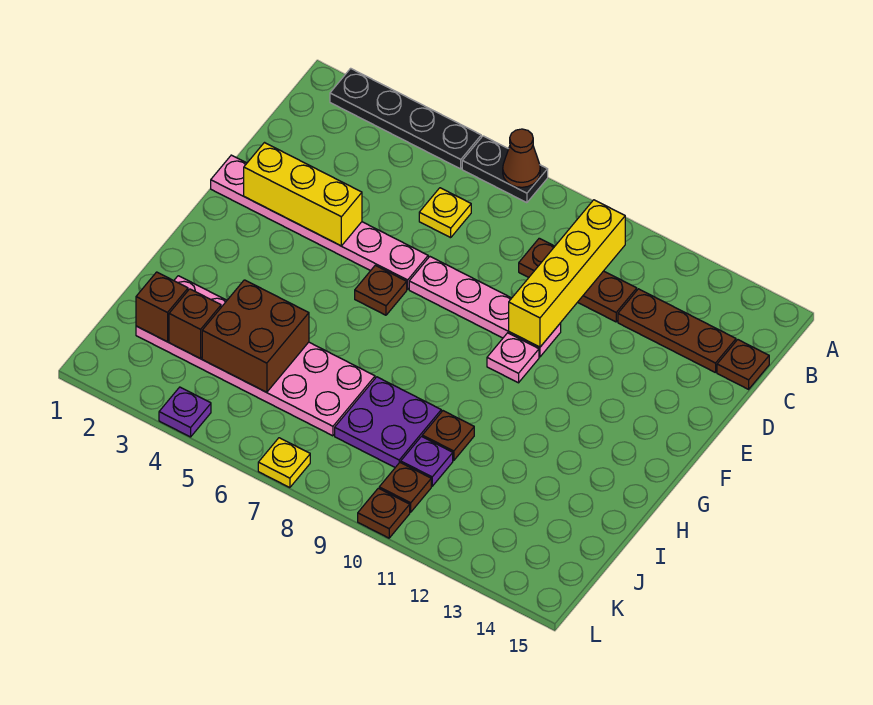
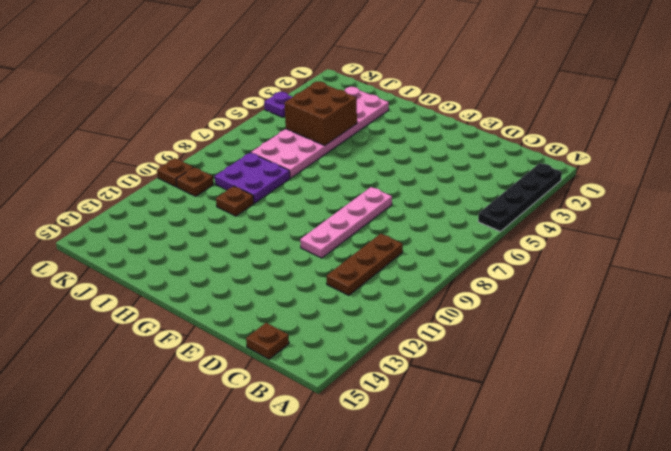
none -> black 1x2 plate [462,136,548,203]
none -> yellow 1x1 plate [419,188,471,238]
none -> brown 1x3 plate [618,289,736,373]

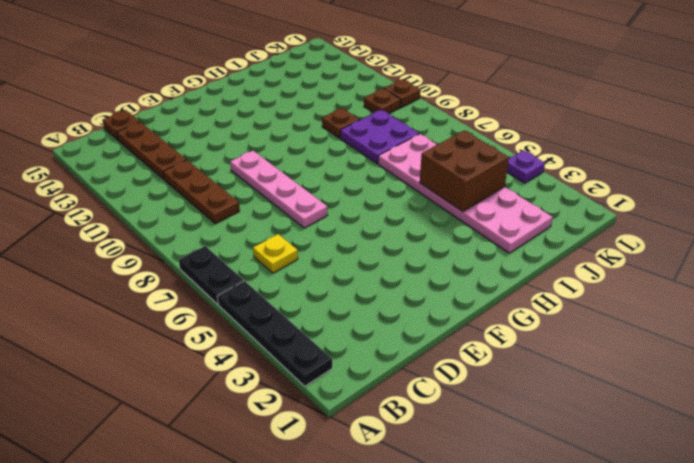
none -> pink 1x6 plate [211,155,428,289]
none -> brown 1x1 plate [355,265,407,315]
none -> pink 1x1 plate [487,333,539,383]

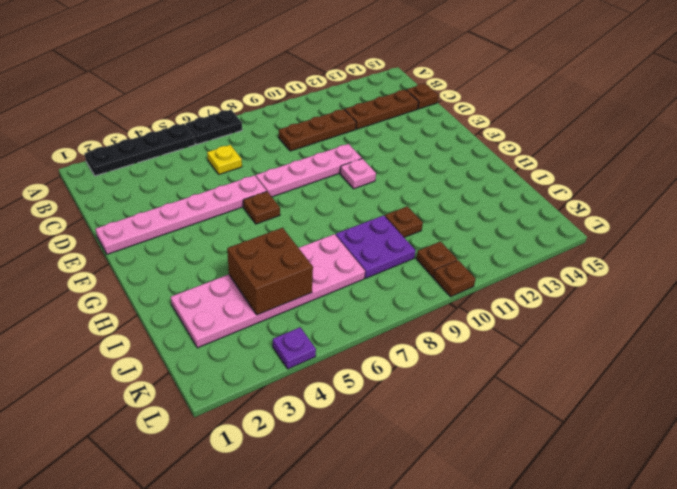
none -> purple 1x1 plate [401,437,453,486]
none -> yellow 1x1 plate [258,438,310,488]
none -> brown 1x1 cone [503,129,540,187]

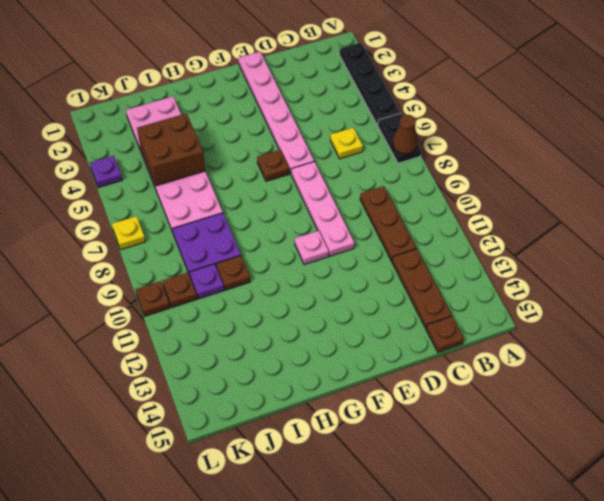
none -> yellow 1x4 brick [509,200,625,347]
none -> yellow 1x3 brick [244,143,362,246]
none -> brown 1x1 brick [136,272,188,342]

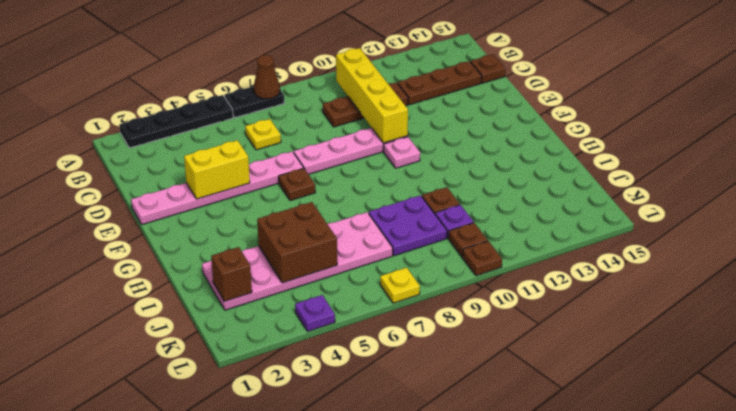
yellow 1x2 brick [184,140,250,199] -> yellow 1x3 brick [244,143,362,246]
none -> brown 1x1 brick [169,289,221,358]

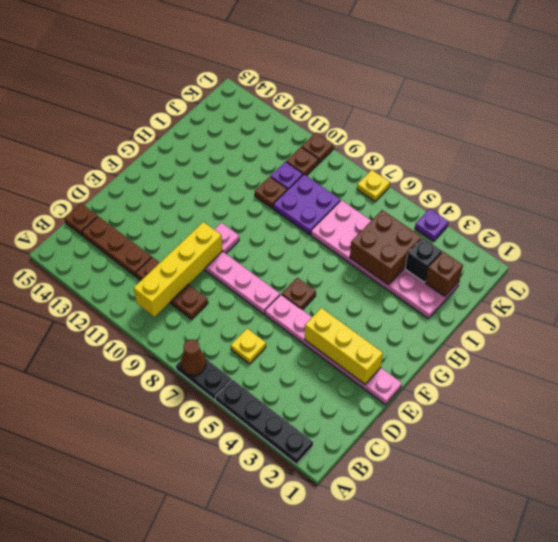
black 1x1 brick [405,237,442,282] -> brown 1x1 brick [169,289,221,358]

